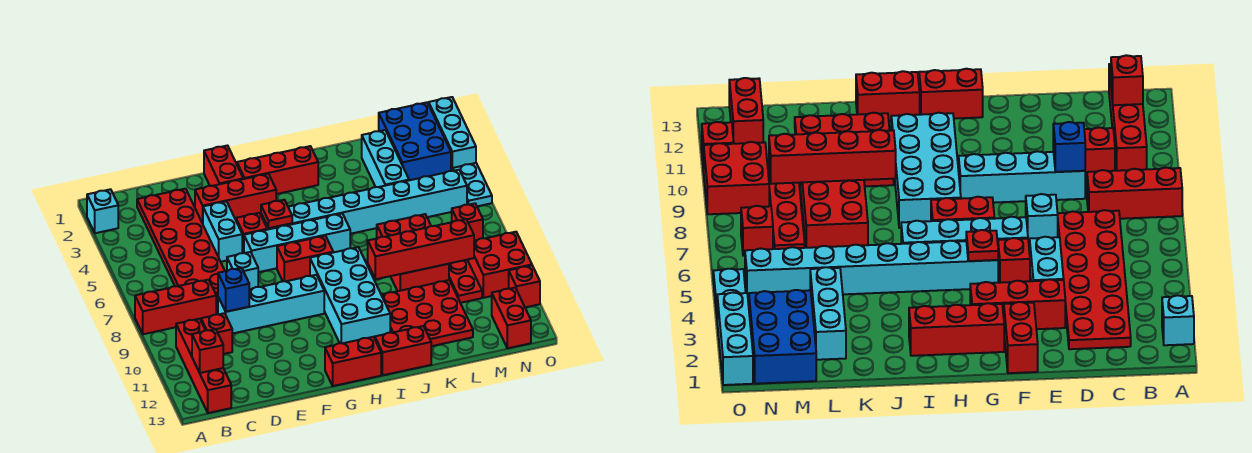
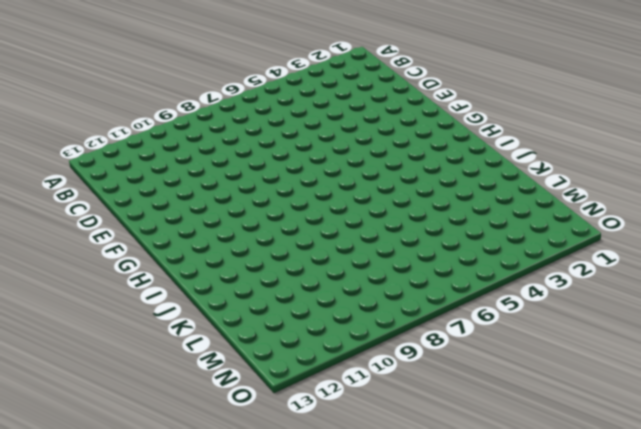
none -> cyan 1x1 brick [87,189,118,233]
none -> red 1x3 brick [135,280,216,334]
none -> red 1x4 brick [176,319,231,413]
none -> red 2x6 plate [137,189,225,300]

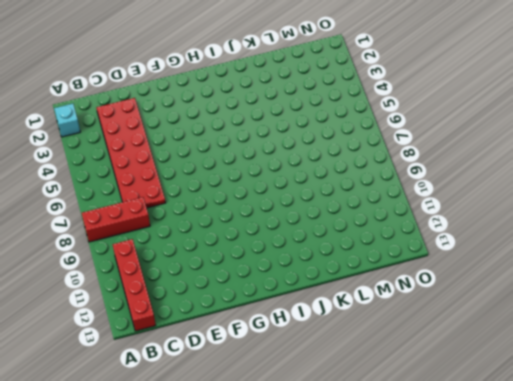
none -> red 1x1 brick [201,313,232,354]
none -> cyan 1x4 brick [218,275,324,334]
none -> red 1x3 brick [195,174,276,223]
none -> cyan 1x2 brick [203,201,242,262]

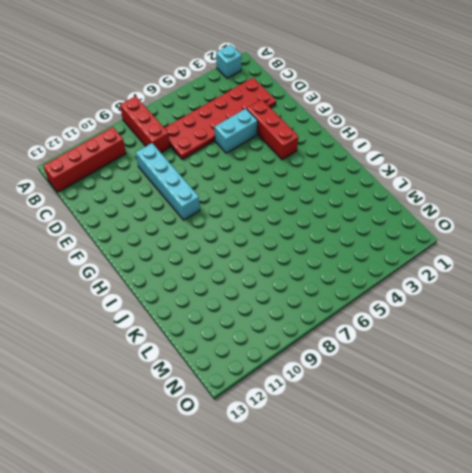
none -> red 1x1 brick [201,313,232,354]
none -> cyan 1x1 brick [227,252,258,289]
none -> red 1x2 brick [204,146,243,186]
none -> red 1x1 brick [236,213,267,253]

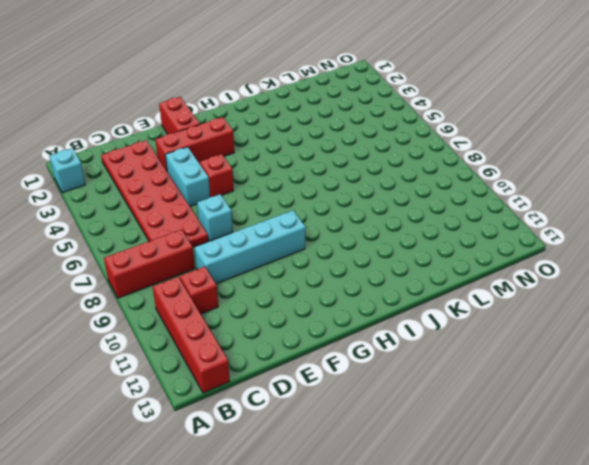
none -> cyan 1x4 brick [244,214,350,272]
none -> red 1x3 brick [237,146,318,194]
none -> cyan 1x8 brick [261,170,467,234]
none -> red 1x2 brick [277,236,333,281]

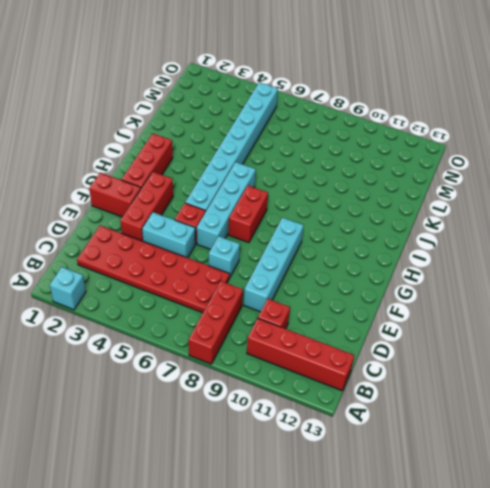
none -> red 1x2 brick [325,337,381,386]
none -> cyan 2x4 brick [310,247,390,343]
none -> red 1x2 brick [375,326,431,375]
none -> red 3x3 plate [382,280,473,346]

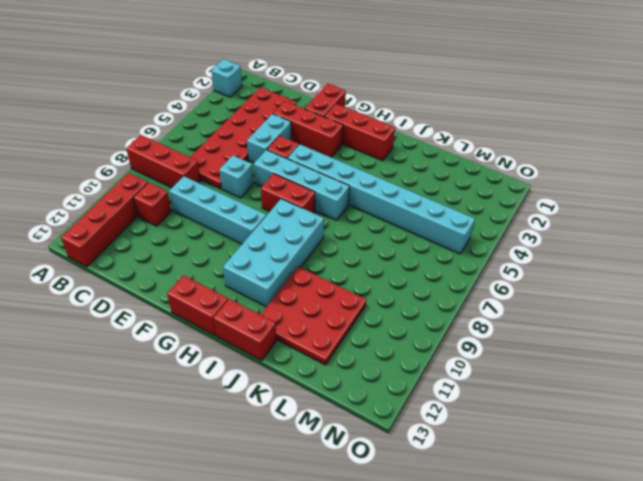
none -> red 2x3 brick [377,214,449,291]
none -> cyan 1x3 brick [362,130,409,187]
none -> blue 2x3 brick [379,102,451,180]
none -> red 1x4 plate [449,260,482,303]

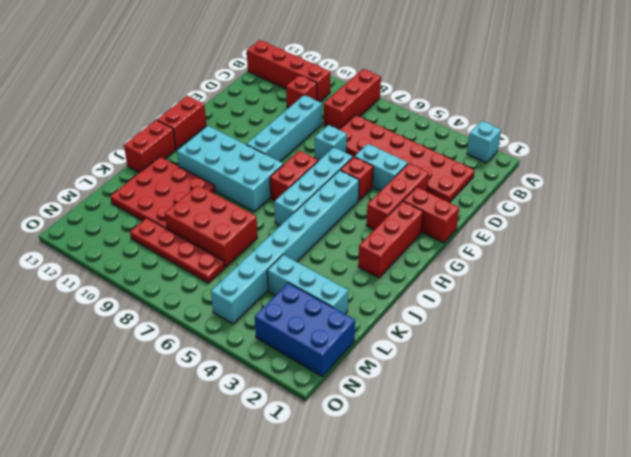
none -> red 1x1 brick [452,203,483,241]
none -> red 2x2 brick [468,232,532,298]
none -> red 1x2 brick [492,288,531,348]
none -> cyan 1x3 brick [429,97,476,171]

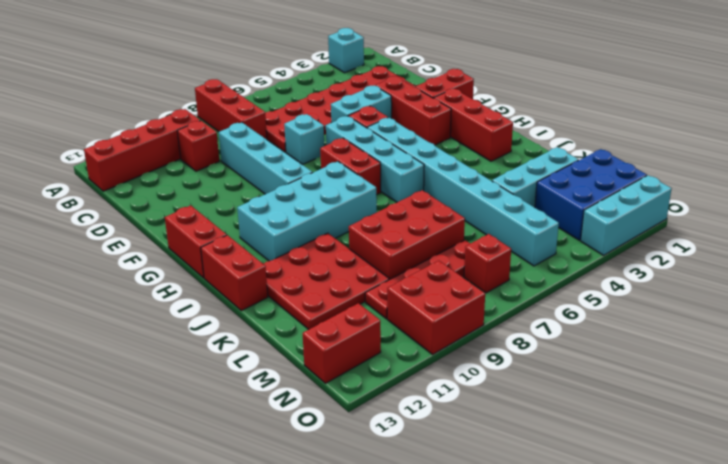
none -> cyan 1x2 plate [453,163,492,206]
none -> red 1x1 brick [509,265,540,307]
none -> red 1x1 brick [192,329,223,373]
none -> blue 1x1 brick [218,268,249,312]

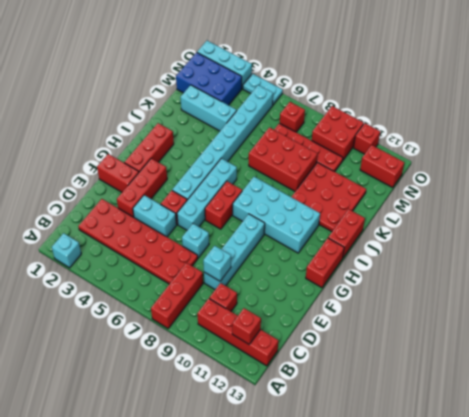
cyan 1x1 brick [203,246,231,281] -> blue 1x1 brick [218,268,249,312]
none -> red 1x1 plate [261,200,292,228]
none -> red 1x4 brick [368,219,474,279]

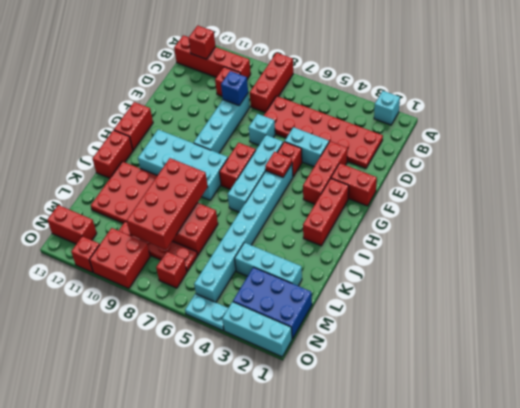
red 2x4 brick [126,158,208,250] -> red 1x4 brick [368,219,474,279]

